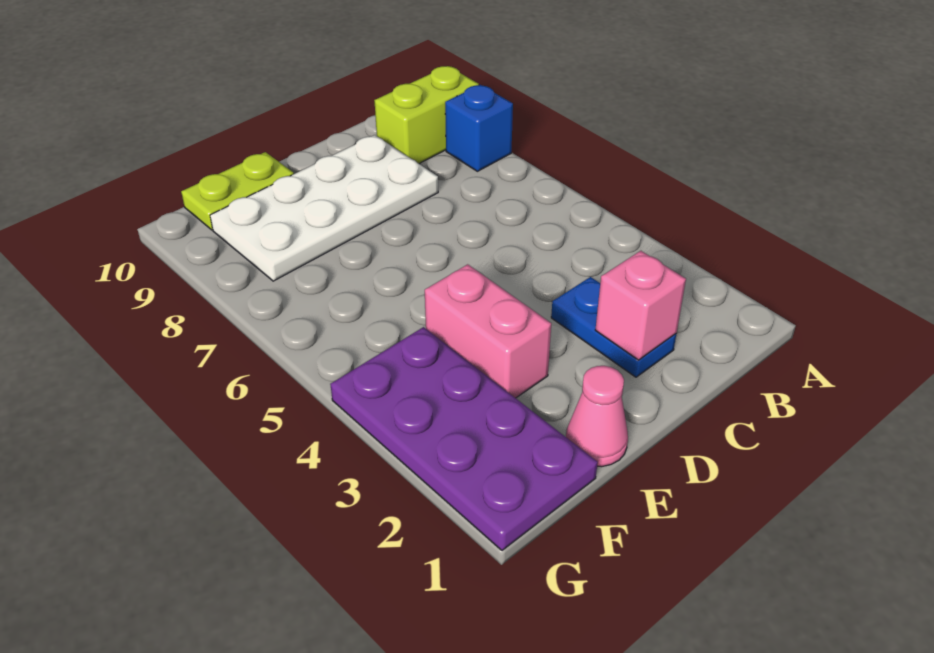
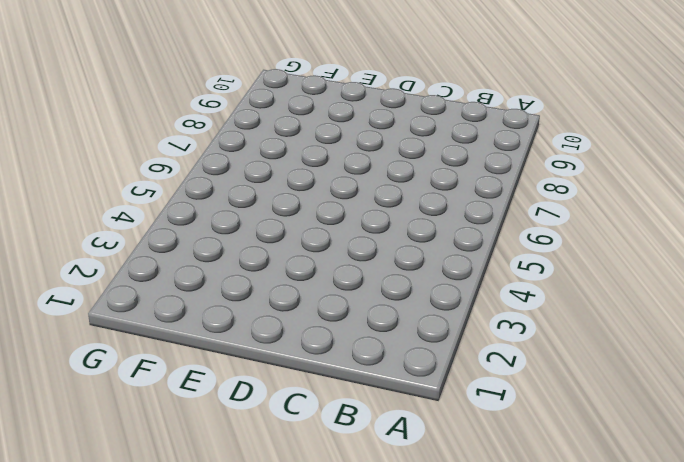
none -> blue 1x1 brick [445,85,513,171]
none -> lime 1x2 brick [374,66,479,164]

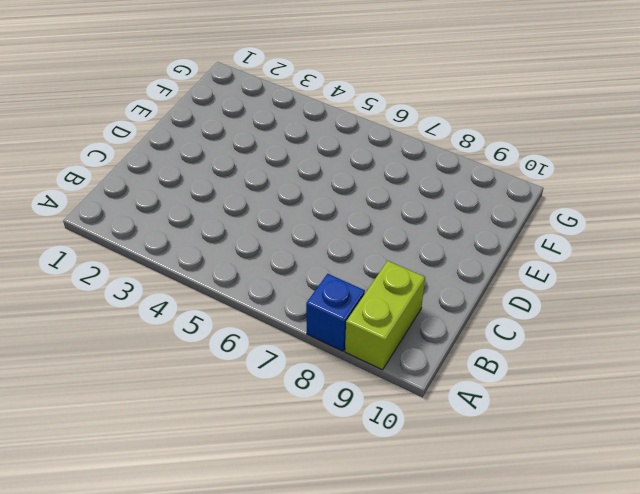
none -> blue 1x2 plate [551,277,677,377]
none -> white 2x4 plate [210,135,438,281]

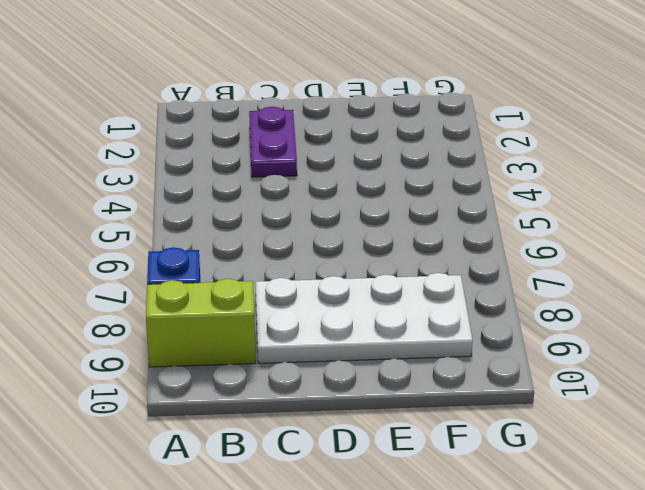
purple 1x2 plate [249,107,297,177] -> blue 1x2 plate [551,277,677,377]
none -> pink 1x1 cone [566,366,628,467]
none -> pink 1x2 brick [425,264,551,398]

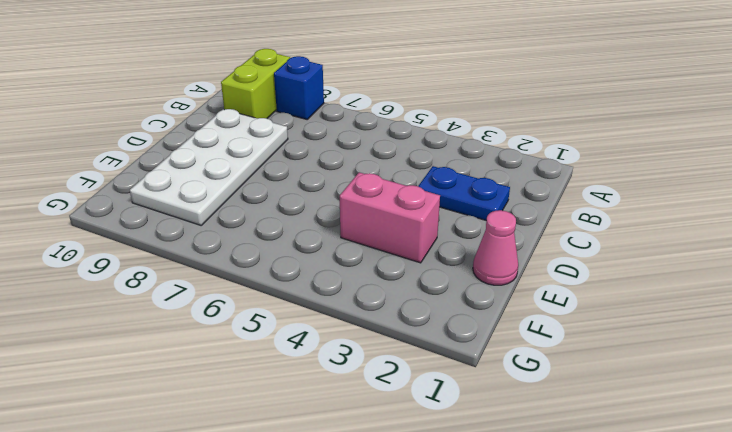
none -> lime 1x2 plate [181,152,294,230]
none -> purple 2x4 plate [330,327,598,550]

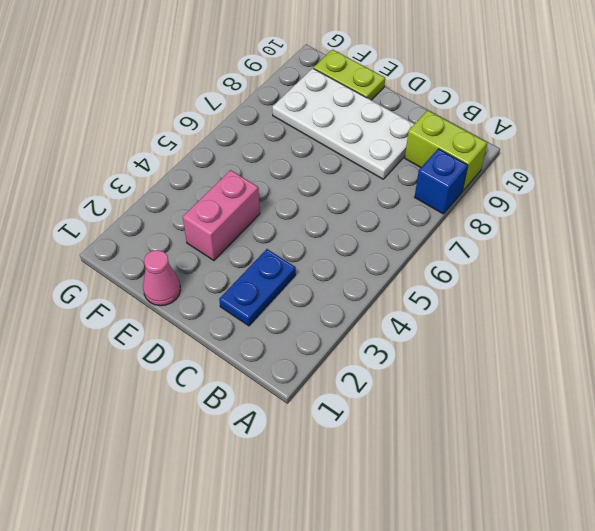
none -> purple 2x4 plate [330,327,598,550]
none -> pink 1x1 brick [595,251,686,360]

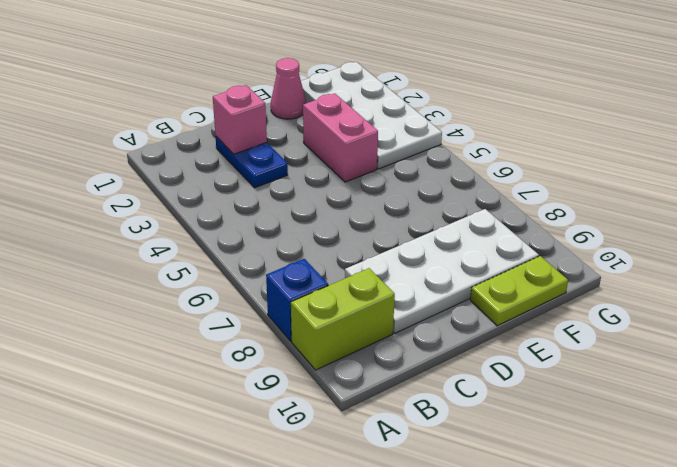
white 2x4 plate [301,62,442,169] -> purple 2x4 plate [330,327,598,550]

